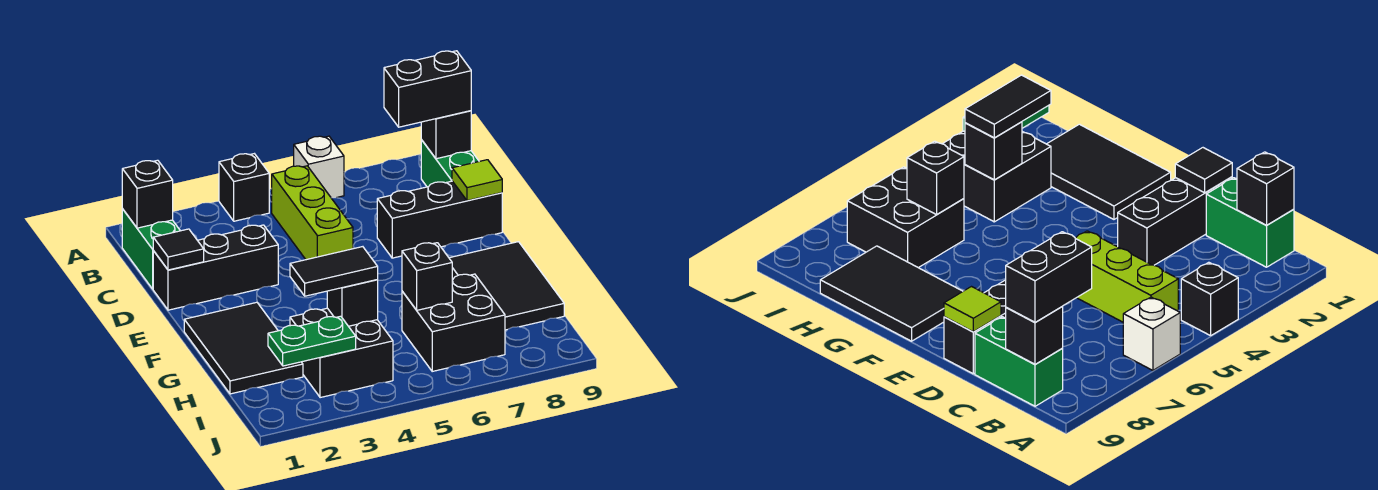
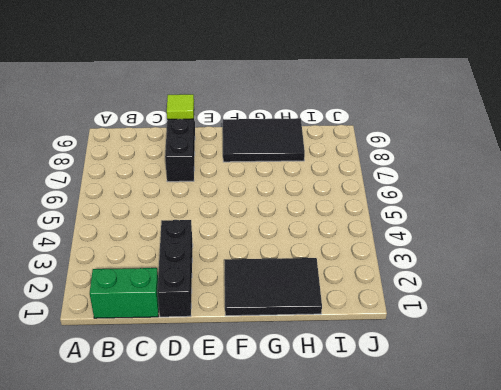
none -> black 1x1 brick [219,154,269,221]
none -> white 1x1 brick [294,136,344,198]
none -> lime 1x3 brick [272,166,353,260]

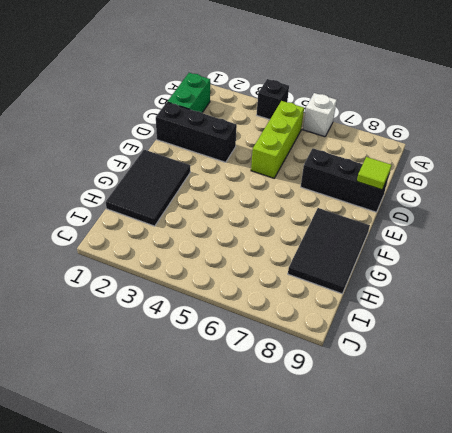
none -> green 1x2 brick [421,140,479,187]
none -> black 2x2 brick [290,308,393,398]
none -> black 2x2 brick [402,274,505,371]

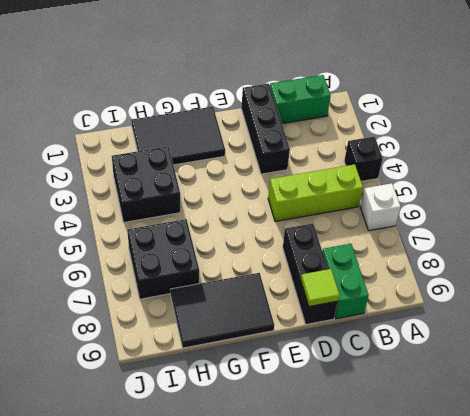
green 1x2 brick [322,244,369,319] -> green 1x2 brick turned to [421,140,479,187]
none -> black 1x1 brick [122,160,173,228]
none -> black 1x1 brick [421,111,471,159]
none -> black 1x1 tile [153,229,204,270]

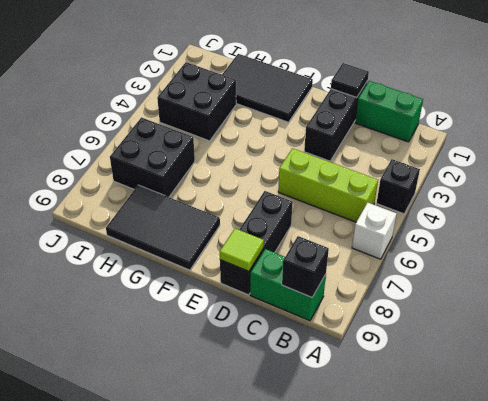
none -> black 1x1 brick [122,160,173,228]
none -> black 1x1 brick [327,280,378,326]
none -> black 1x1 brick [402,243,452,310]

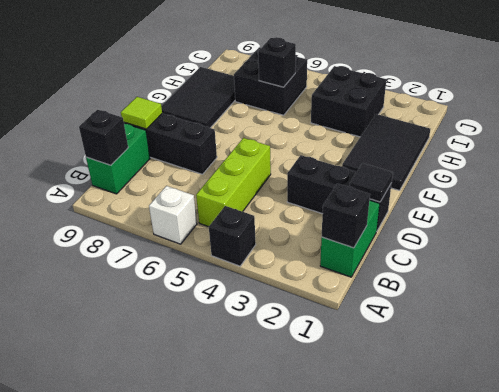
none -> black 1x1 brick [327,280,378,326]
none -> green 1x2 plate [268,316,356,366]
none -> black 1x2 brick [384,51,471,127]

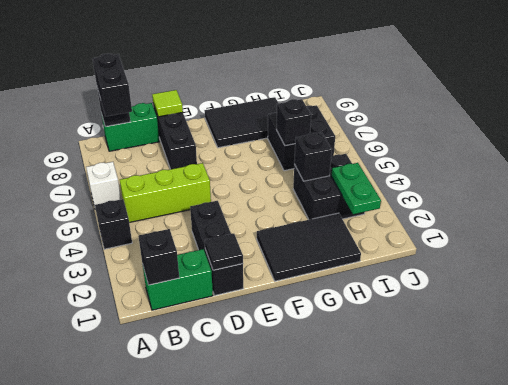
none -> black 1x2 tile [290,247,378,296]

